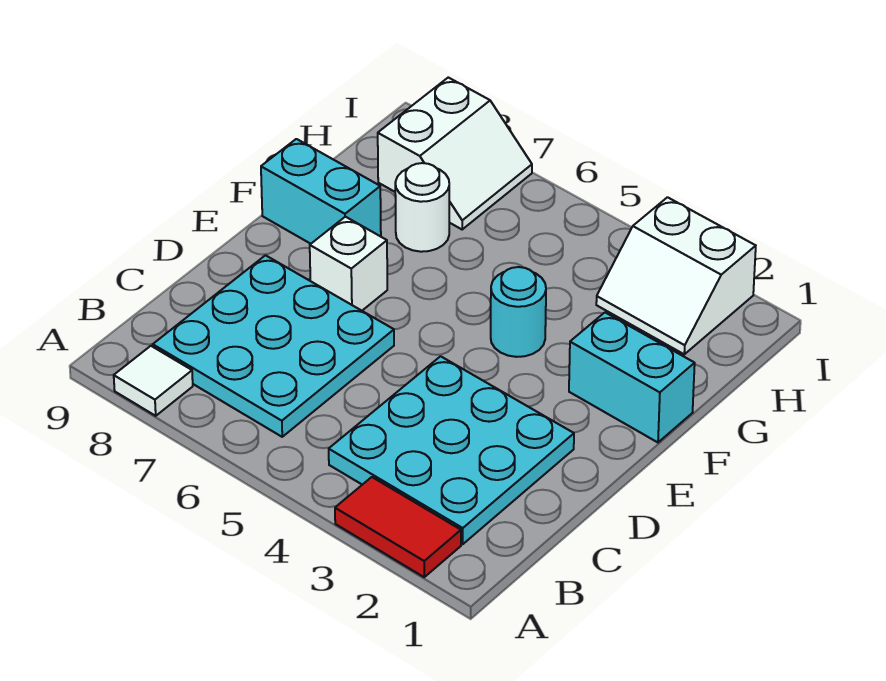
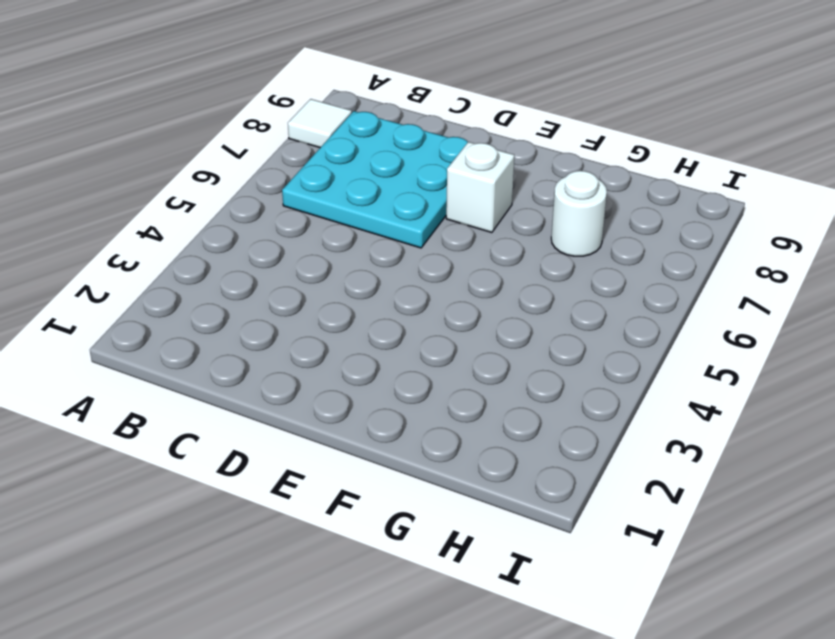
none -> red 1x2 tile [335,477,461,577]
none -> cyan 3x3 plate [329,356,574,544]

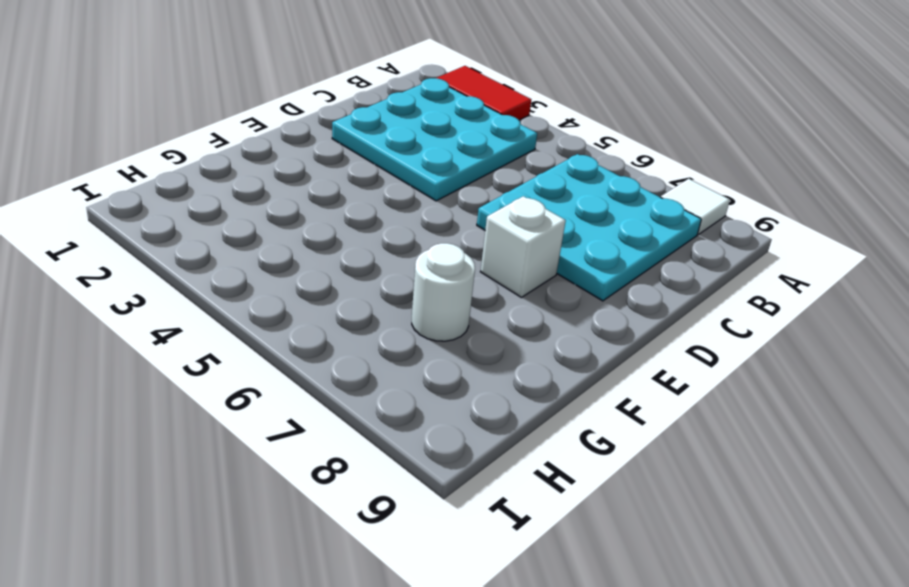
none -> cyan 1x2 brick [569,313,695,442]
none -> cyan 1x1 round brick [491,267,546,357]

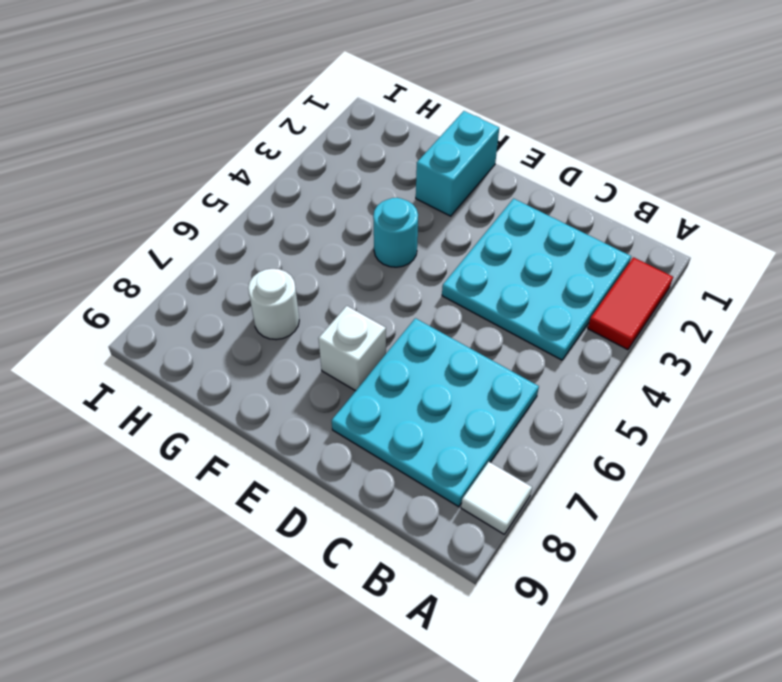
none -> cyan 1x2 brick [261,139,381,244]
none -> white 2x2 slope [596,197,756,354]

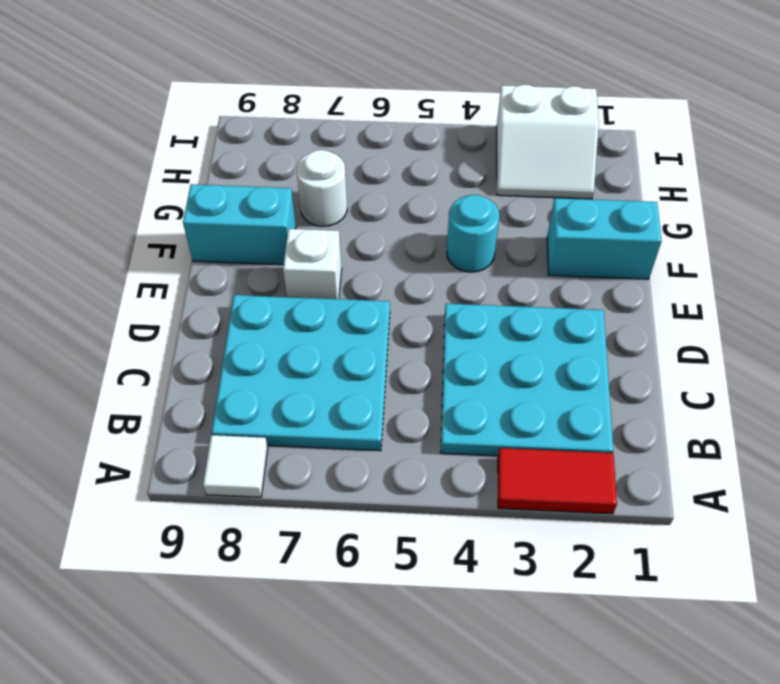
none -> white 2x2 slope [378,77,532,229]

